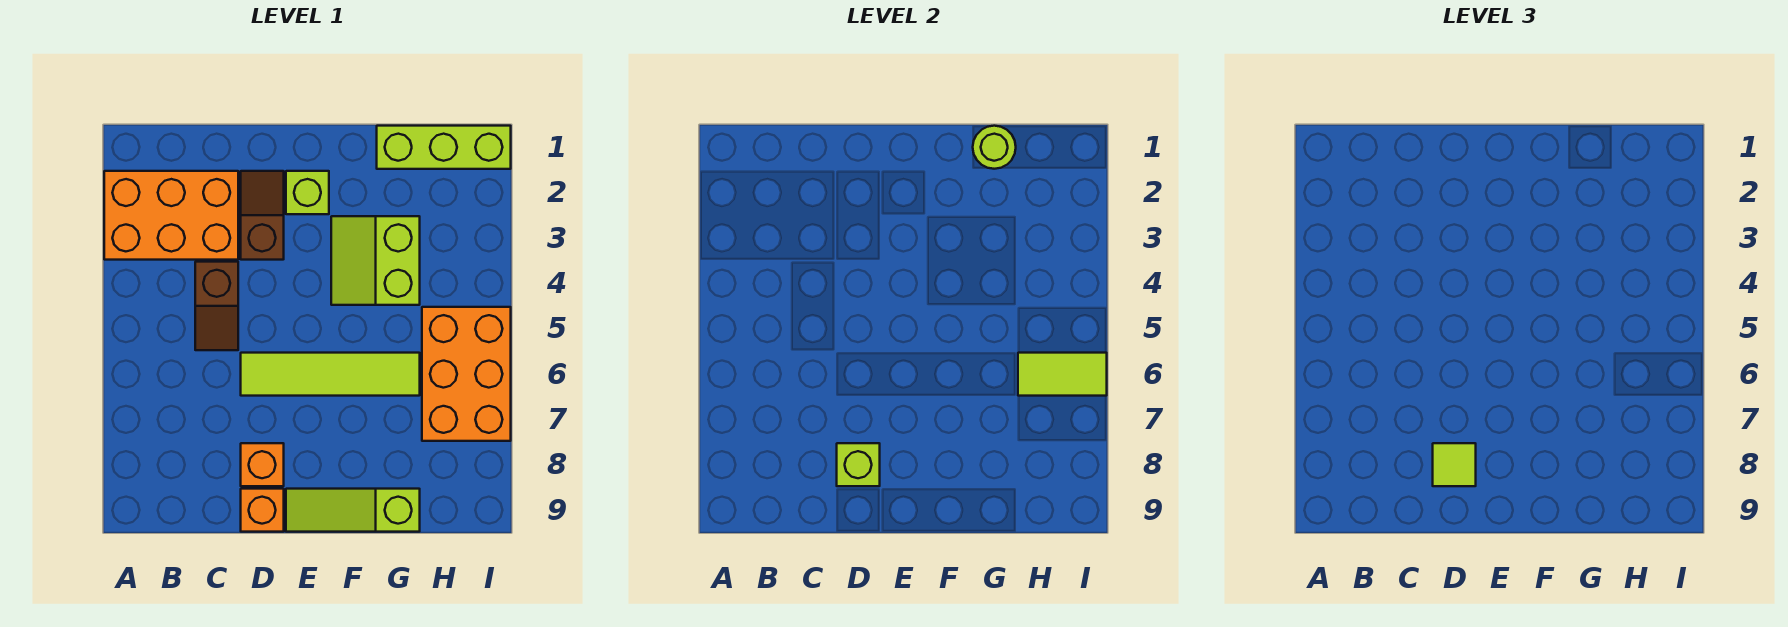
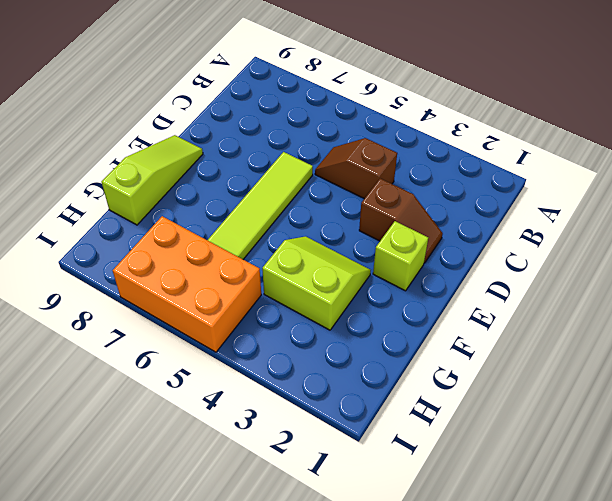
none -> orange 2x3 brick [104,171,238,260]
none -> orange 1x1 brick [241,443,284,486]
none -> orange 1x1 brick [241,489,284,532]

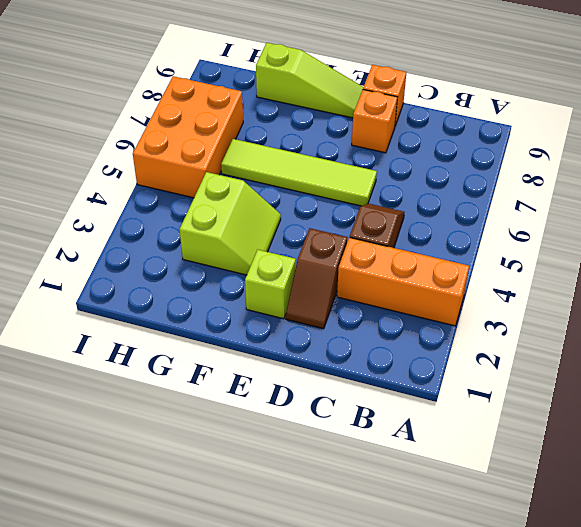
orange 1x3 brick [337,237,469,326] -> orange 2x3 brick [104,171,238,260]
none -> lime 1x3 brick [377,126,511,169]
none -> lime 1x1 brick [837,443,880,486]
none -> lime 1x1 round brick [973,126,1016,169]

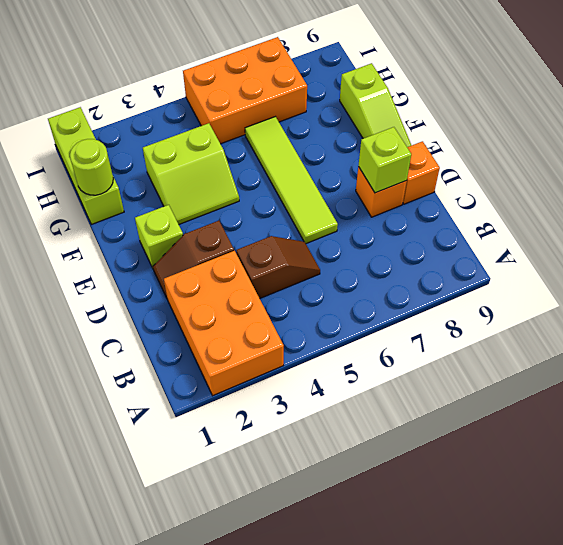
none -> lime 1x2 tile [1018,353,1107,396]
none -> lime 1x1 tile [1433,443,1476,486]

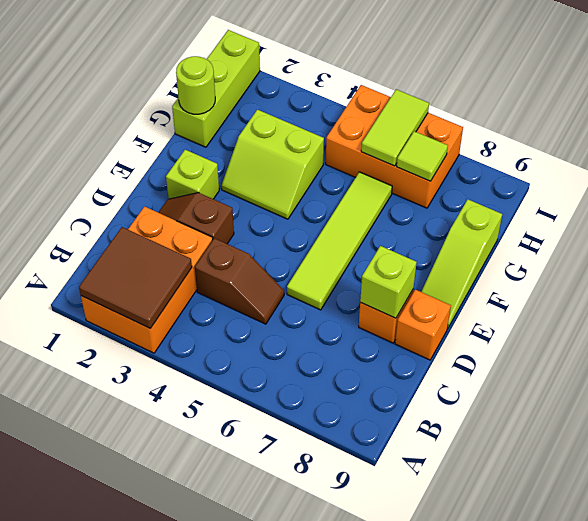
brown 2x2 tile [79,227,192,328] -> none
lime 1x1 tile [397,131,448,181] -> lime 1x1 tile moved to [1433,443,1476,486]

